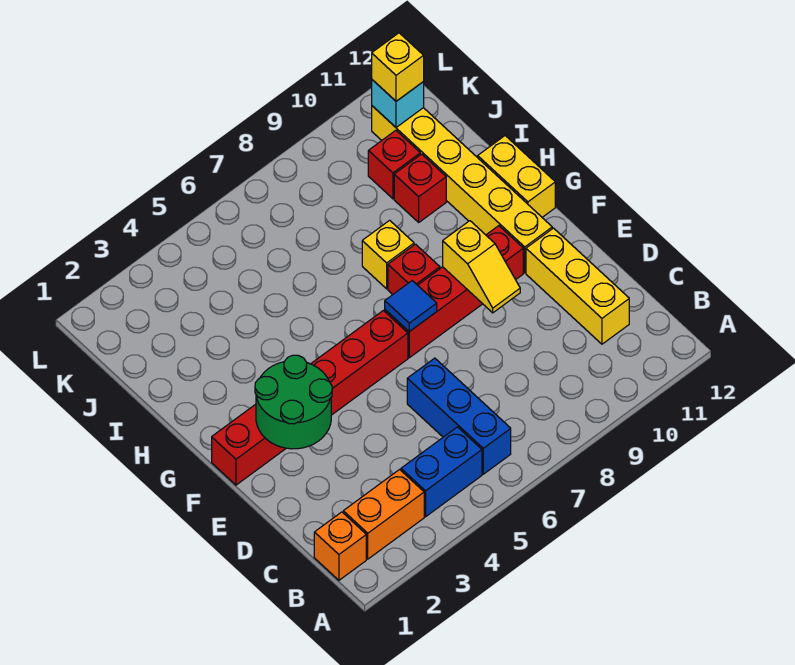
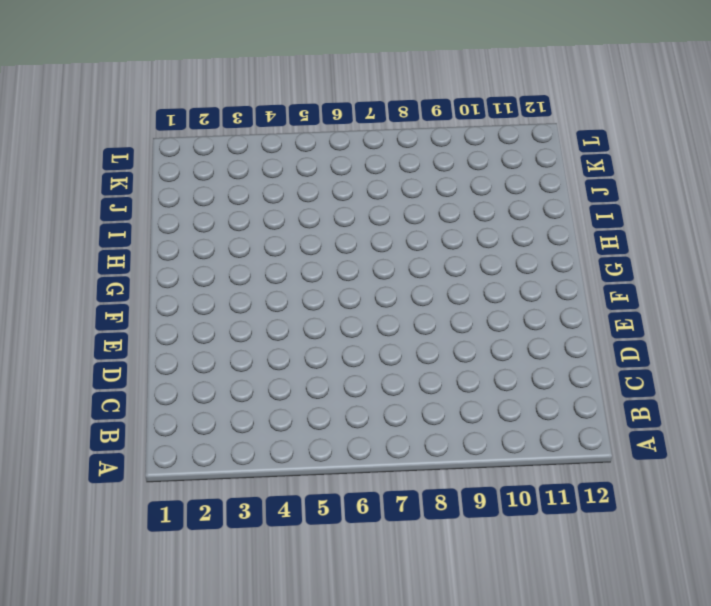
none -> orange 1x1 brick [314,512,366,580]
none -> orange 1x2 brick [343,469,424,559]
none -> blue 1x2 brick [401,427,482,517]

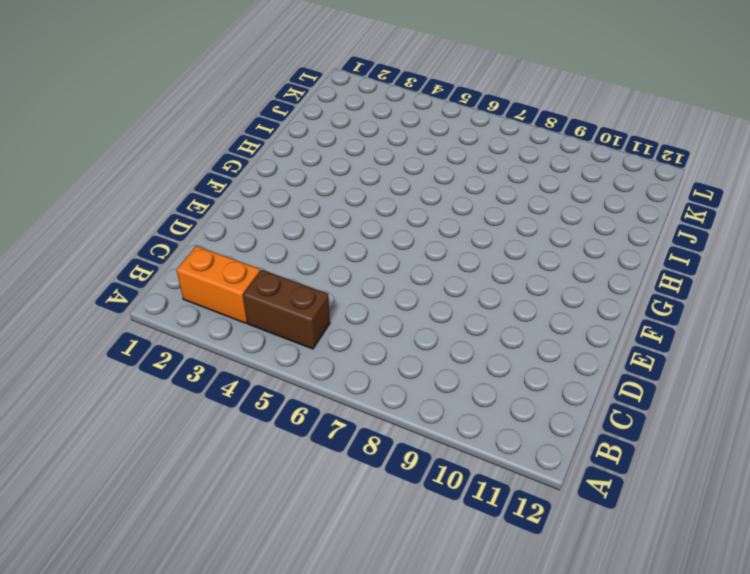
brown 1x2 brick [243,270,330,349] -> blue 1x2 brick [401,427,482,517]
none -> orange 1x1 brick [314,512,366,580]
none -> blue 1x3 brick [407,358,511,474]
none -> yellow 1x3 brick [526,228,629,344]

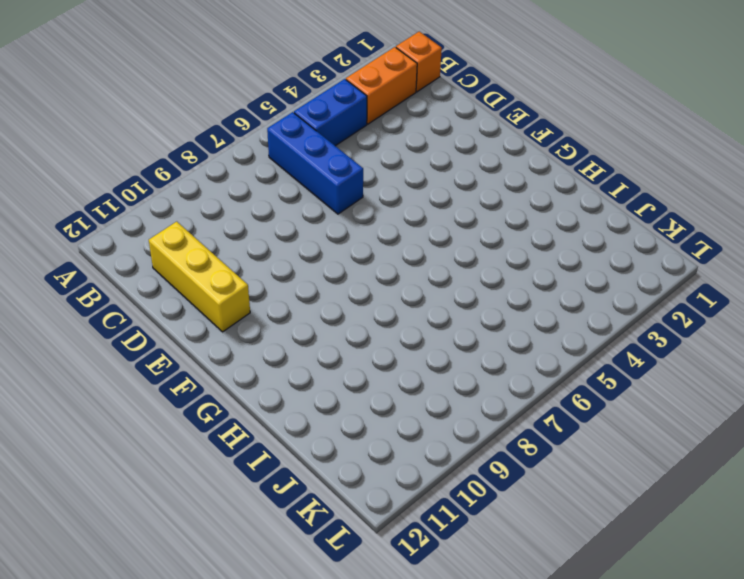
none -> red 1x6 brick [212,311,408,485]
none -> red 1x4 brick [385,226,523,358]
none -> yellow 1x6 brick [372,106,552,273]

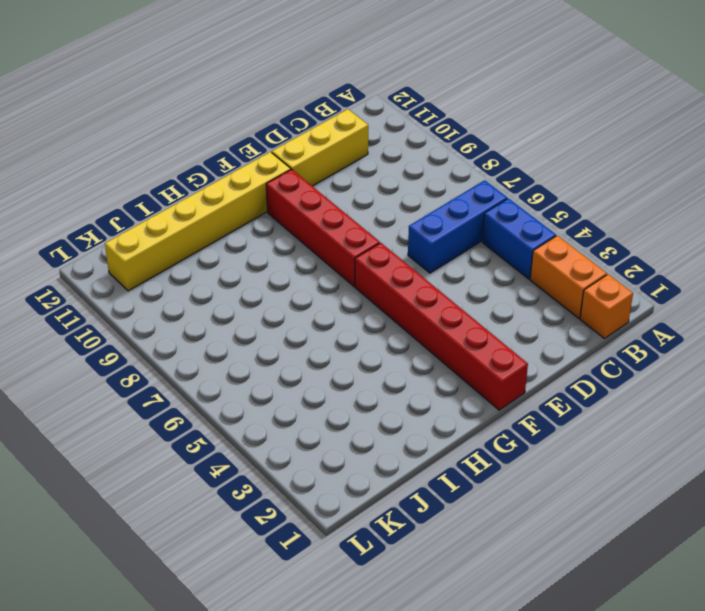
none -> red 1x1 brick [388,244,440,295]
none -> yellow 1x2 brick [478,136,555,217]
none -> yellow 1x1 brick [362,220,414,289]

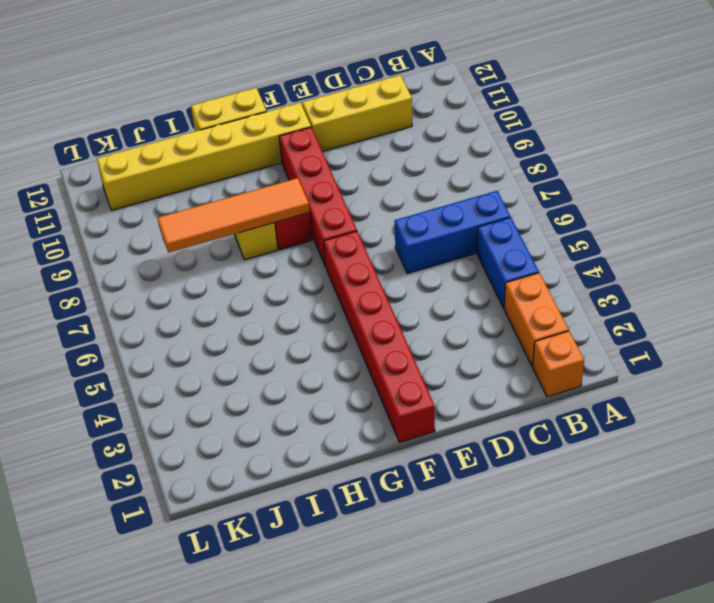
orange 1x4 tile [157,178,310,253] -> none
none -> red 1x1 brick [394,154,446,222]
none -> red 1x1 brick [368,130,420,199]
none -> green 2x2 round brick [255,355,332,449]

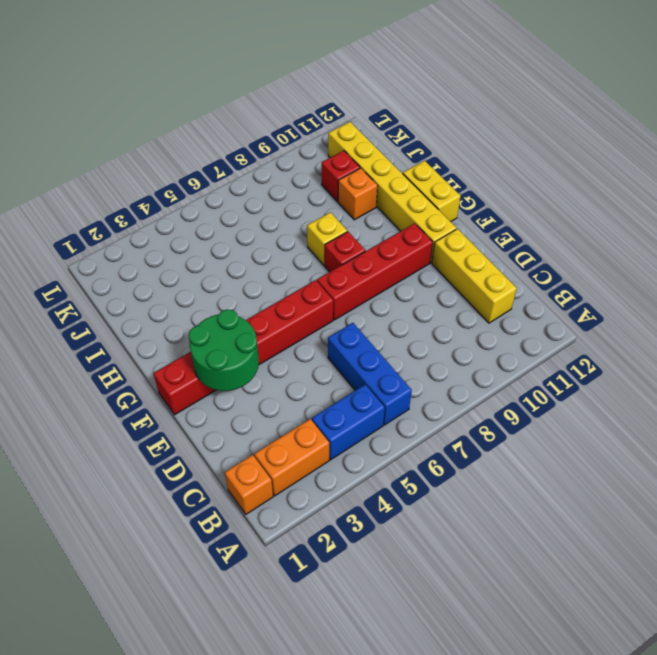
orange 1x1 brick [338,168,378,220] -> red 1x1 brick [394,154,446,222]
none -> yellow 1x2 slope [443,221,520,313]
none -> blue 1x1 tile [385,281,437,332]
none -> cyan 1x1 brick [372,80,424,127]

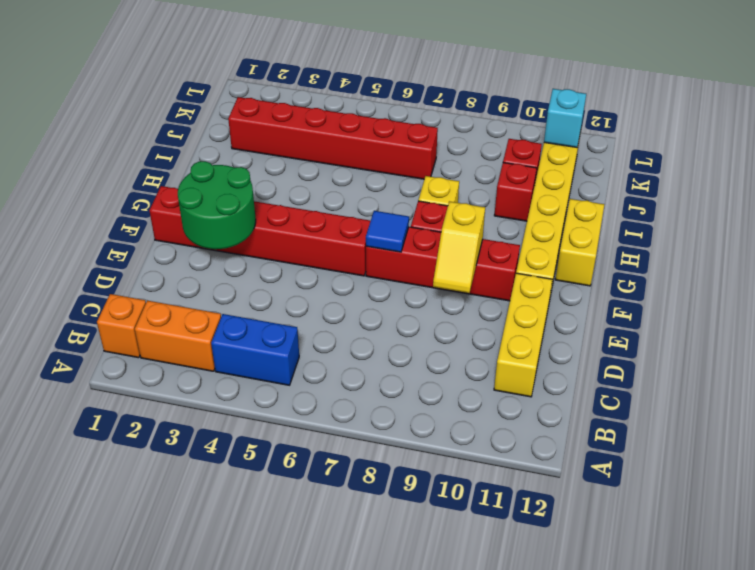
red 1x6 brick [228,97,438,179] -> none
none -> blue 1x3 brick [407,358,511,474]
none -> yellow 1x1 brick [372,33,424,101]

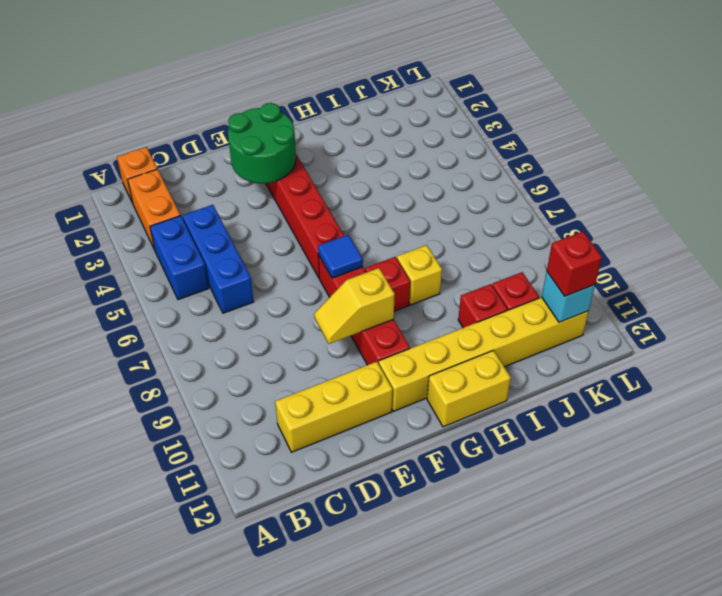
blue 1x3 brick [183,205,254,313] -> blue 1x3 brick turned to [407,358,511,474]
red 1x1 brick [547,232,602,296] -> yellow 1x1 brick [372,33,424,101]

